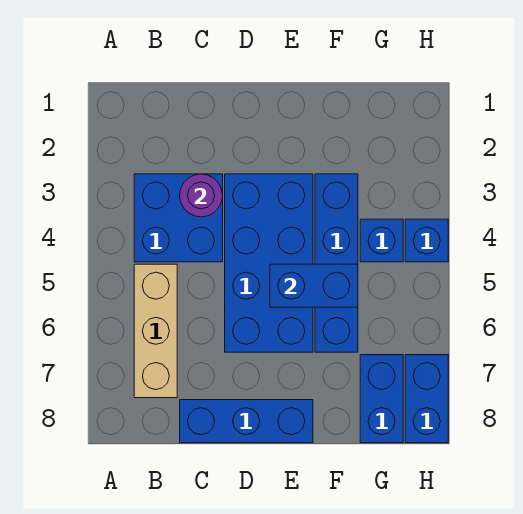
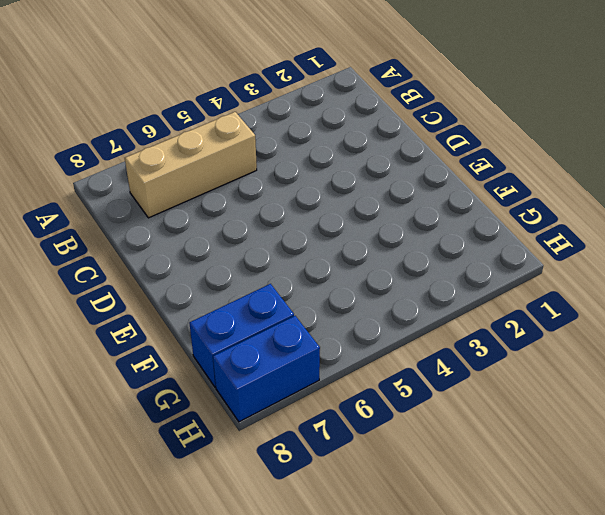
none -> blue 2x2 brick [134,174,223,262]
none -> blue 1x3 brick [180,400,313,443]

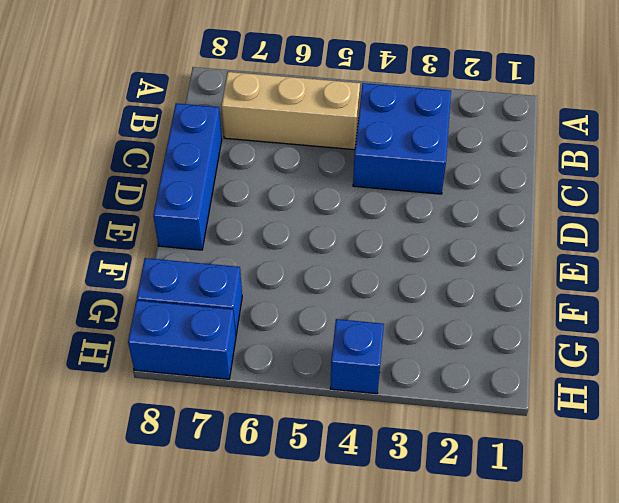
none -> blue 2x4 brick [225,174,313,352]
none -> blue 1x4 brick [315,174,358,352]

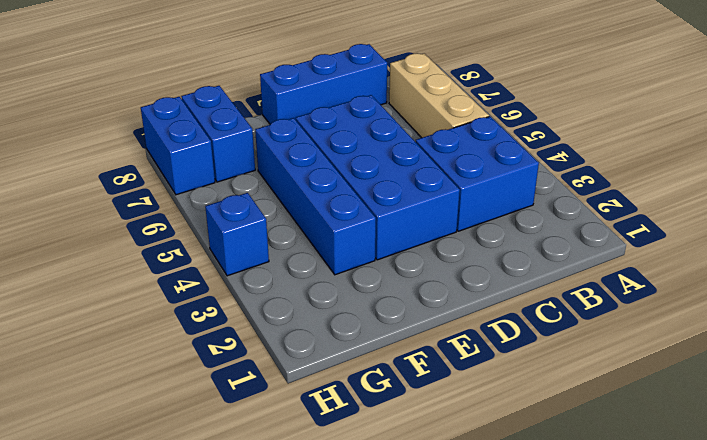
none -> blue 1x1 brick [360,219,403,262]
none -> purple 1x1 round brick [180,174,223,217]

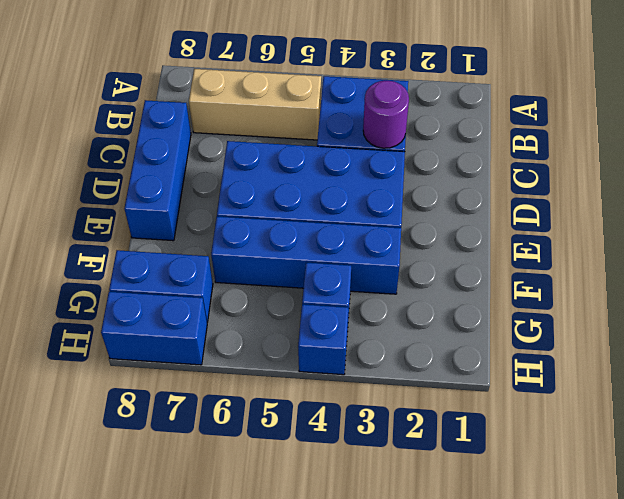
none -> blue 1x2 brick [270,264,358,307]

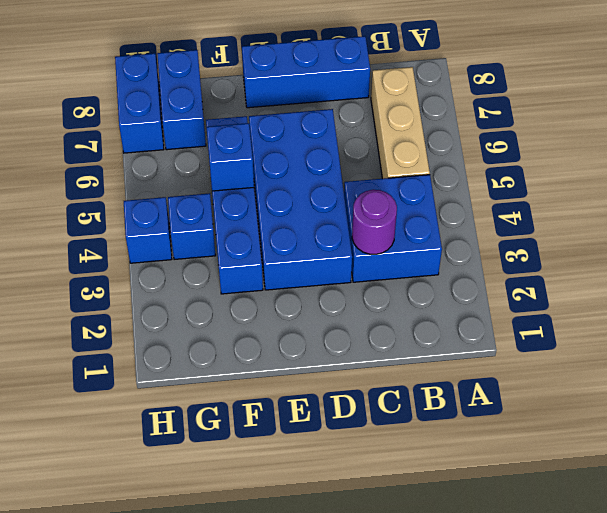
blue 1x1 brick [206,123,254,191] -> blue 1x2 brick [270,264,358,307]

